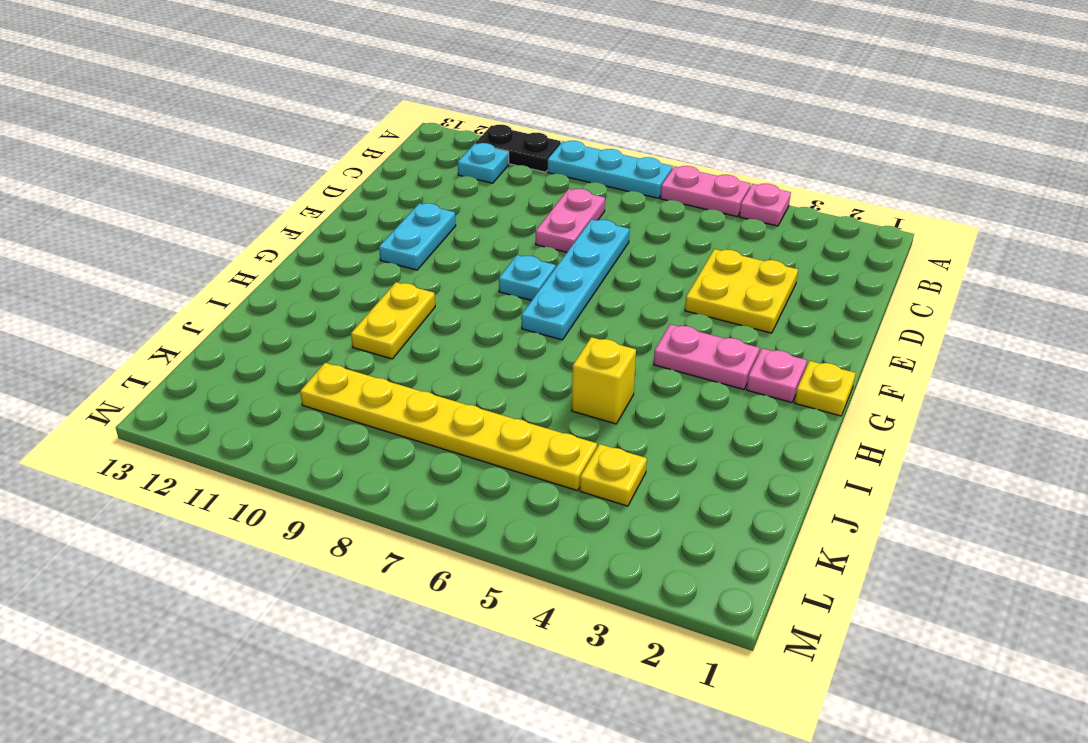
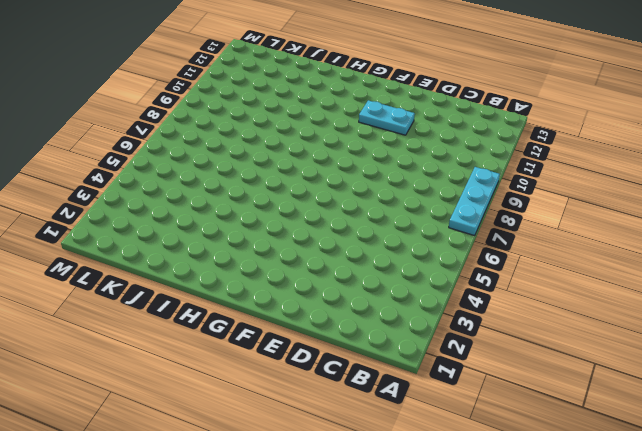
none -> pink 1x1 plate [739,183,791,226]
none -> pink 1x2 plate [661,166,751,217]
none -> black 1x2 plate [475,125,561,172]

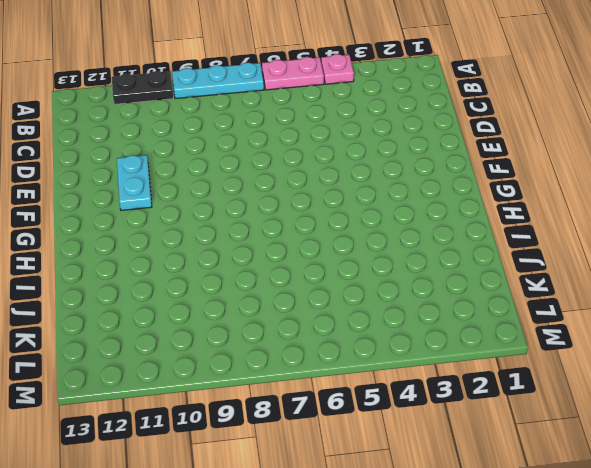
none -> cyan 1x1 plate [458,143,509,183]
none -> pink 1x2 plate [536,189,605,252]
none -> yellow 2x2 plate [685,249,798,333]

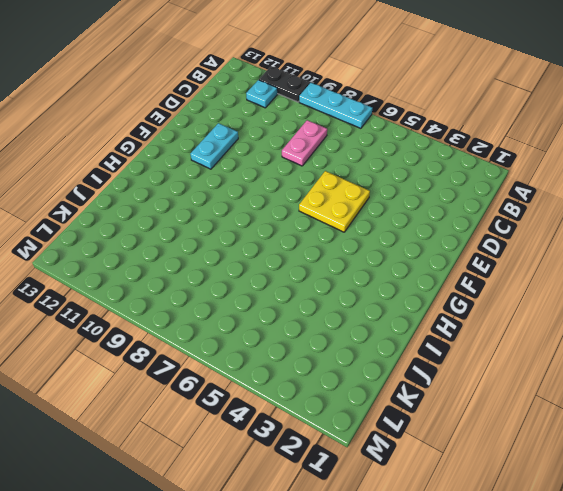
yellow 2x2 plate [299,171,370,232] -> yellow 2x2 plate moved to [685,249,798,333]
none -> pink 1x1 plate [739,183,791,226]
none -> pink 1x2 plate [661,166,751,217]
none -> cyan 1x4 plate [521,219,629,340]

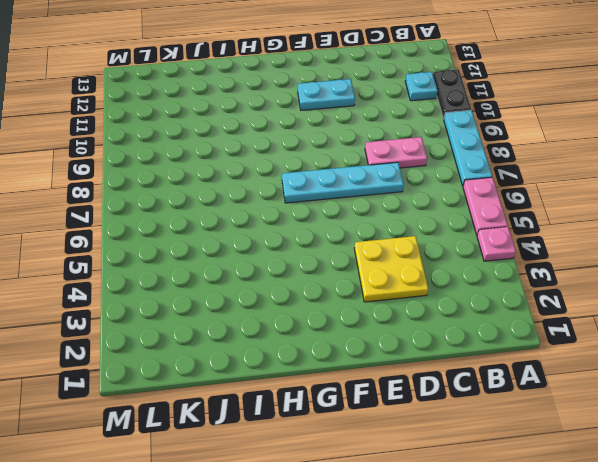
none -> cyan 1x1 plate [499,255,556,301]
none -> yellow 1x1 plate [795,361,856,416]
none -> pink 1x1 plate [747,348,807,403]

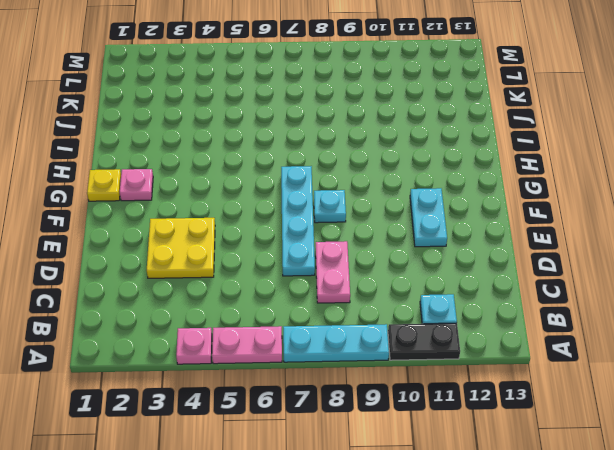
none -> pink 1x2 plate [654,324,760,389]
none -> yellow 1x2 plate [351,282,435,359]
none -> yellow 1x1 brick [572,337,636,424]

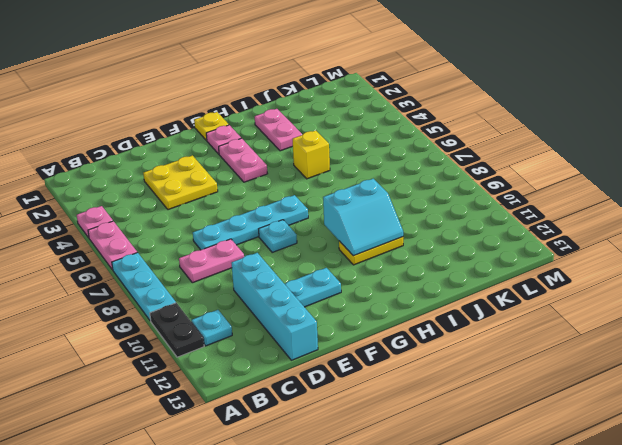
cyan 1x4 brick [231,253,318,360] -> none
cyan 2x2 slope [323,179,403,256] -> none
pink 1x2 plate [255,109,302,151] -> none
none -> yellow 1x1 plate [580,444,647,506]
none -> yellow 1x6 plate [300,363,597,491]

